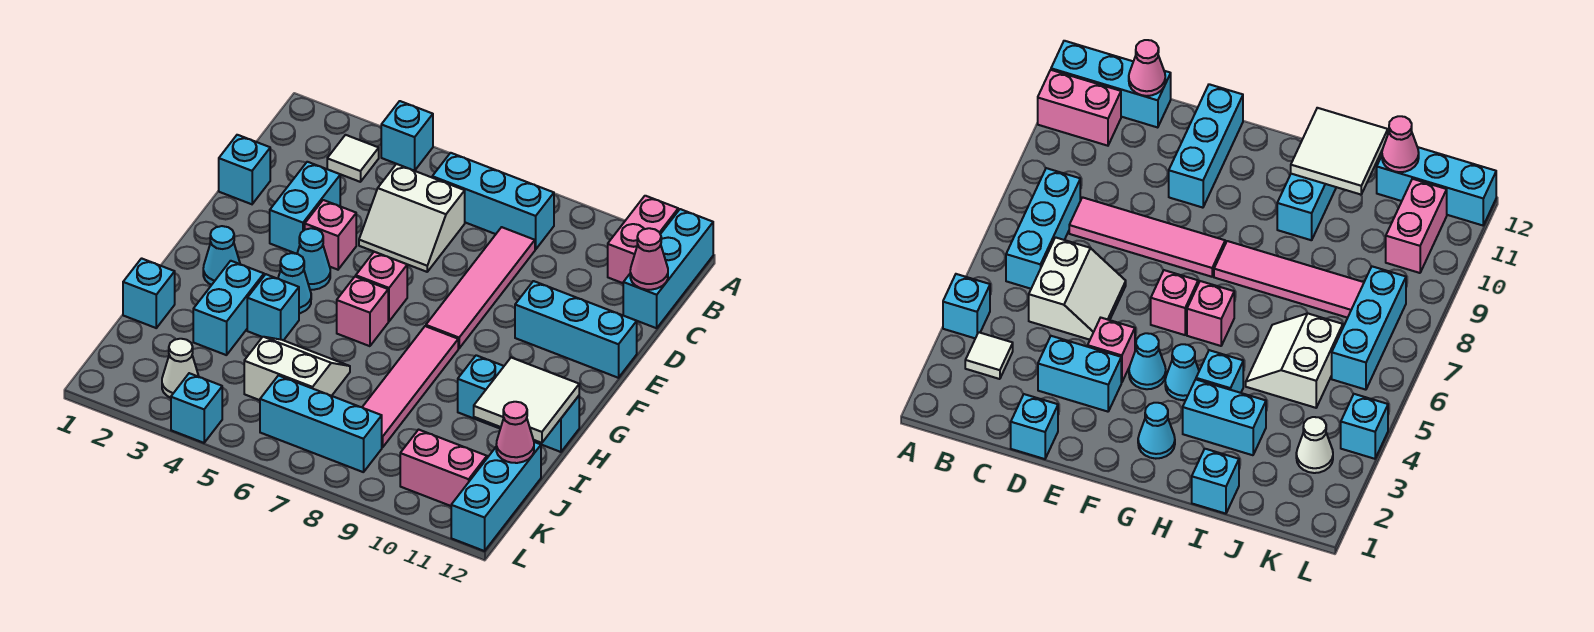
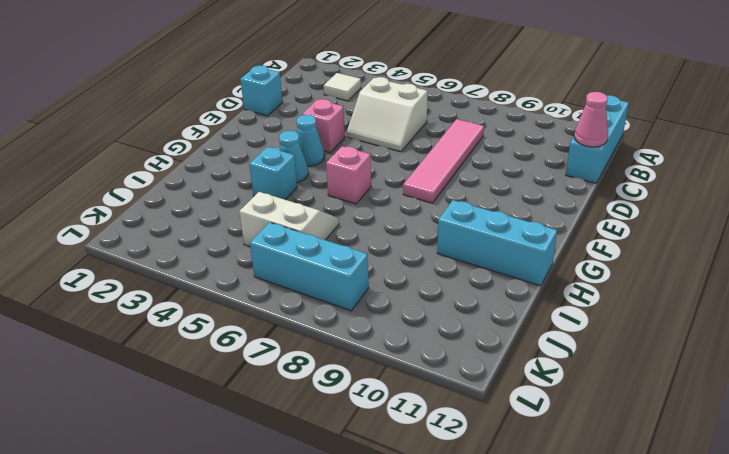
none -> cyan 1x1 brick [381,101,433,171]
none -> pink 1x2 brick [608,196,678,283]
none -> cyan 1x3 brick [432,153,554,249]
none -> cyan 1x2 brick [270,162,340,254]

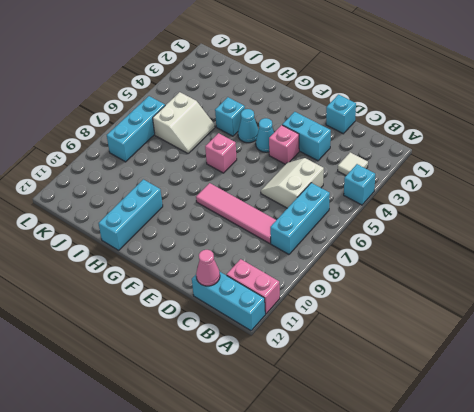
none -> cyan 1x3 brick [515,281,637,378]
none -> pink 1x1 brick [356,252,407,321]
none -> cyan 1x1 cone [203,226,240,285]
none -> pink 1x4 tile [362,326,458,447]

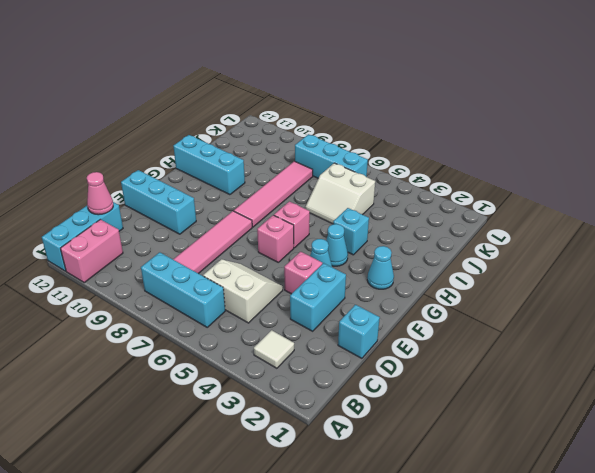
none -> cyan 1x1 brick [381,101,433,171]
none -> cyan 1x2 brick [193,261,264,355]
none -> cyan 1x1 brick [123,258,175,328]
none -> cyan 1x3 brick [451,442,541,551]

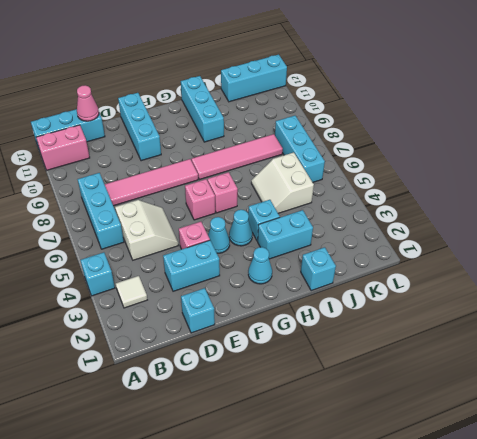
none -> white 1x1 cone [162,339,199,398]
none -> pink 1x2 brick [400,430,487,506]
none -> cyan 1x1 brick [171,373,222,443]
none -> white 2x2 tile [474,358,579,443]

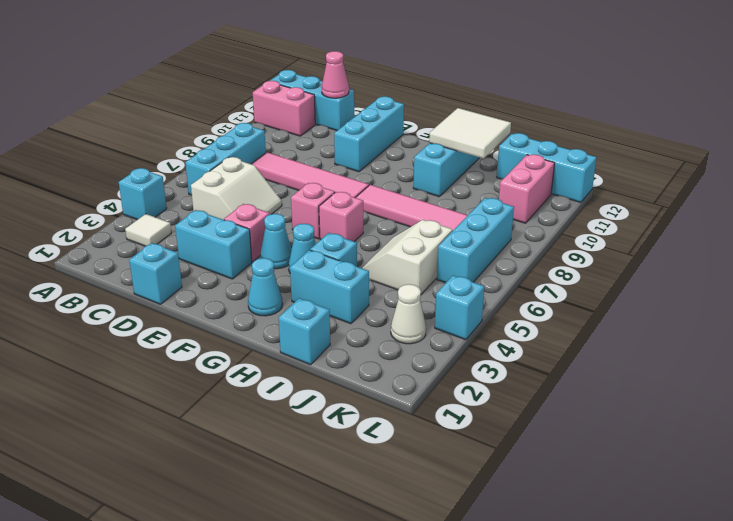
none -> pink 1x1 cone [496,402,534,463]

